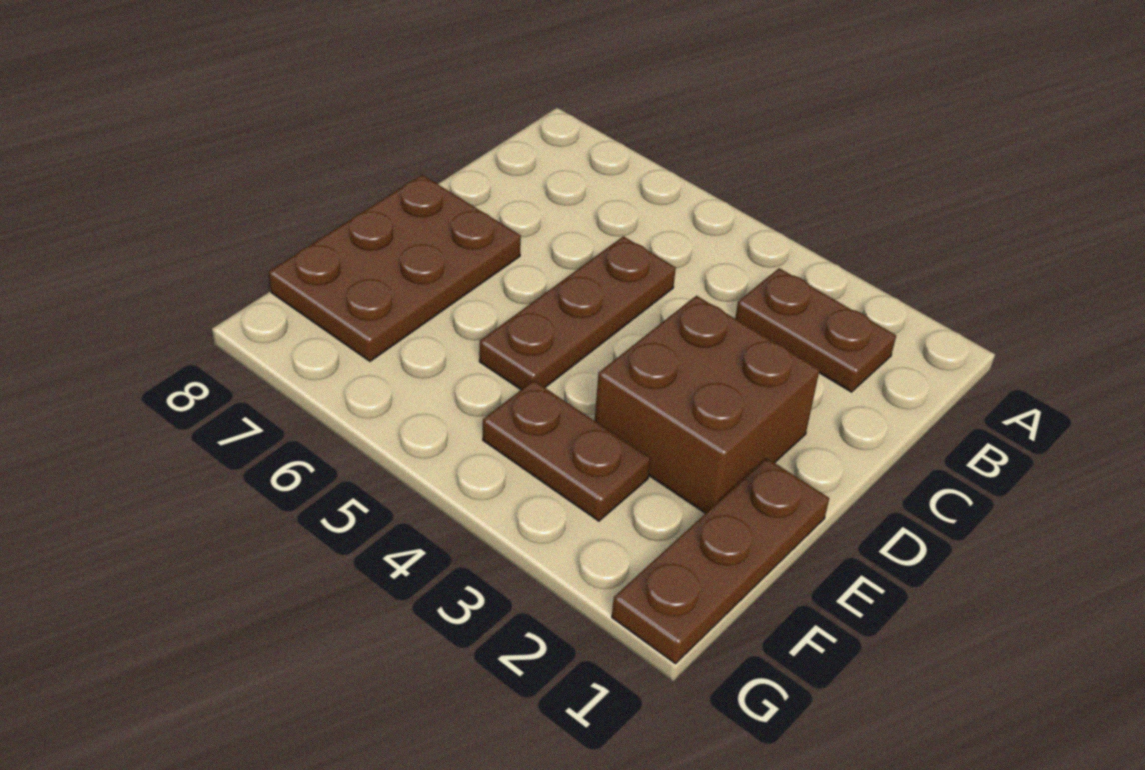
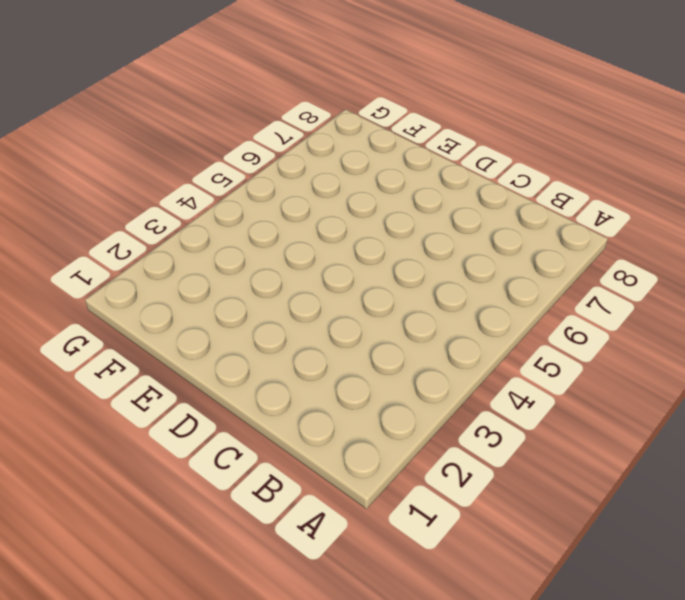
none -> brown 1x2 plate [735,268,896,392]
none -> brown 1x3 plate [479,236,676,390]

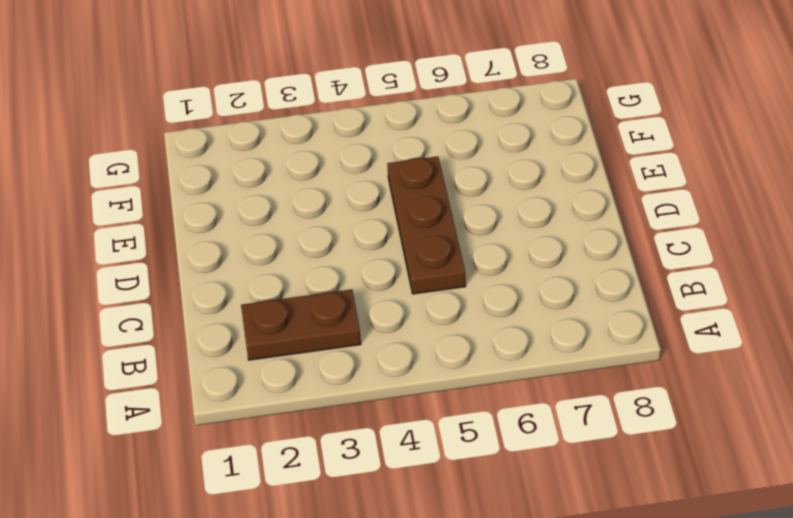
none -> brown 2x2 brick [595,296,820,513]
none -> brown 2x3 plate [269,175,521,361]

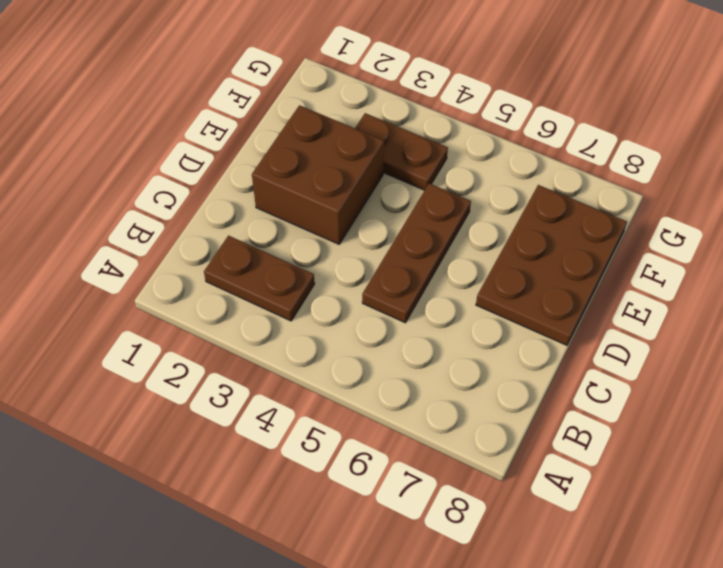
none -> brown 1x3 plate [612,458,829,664]

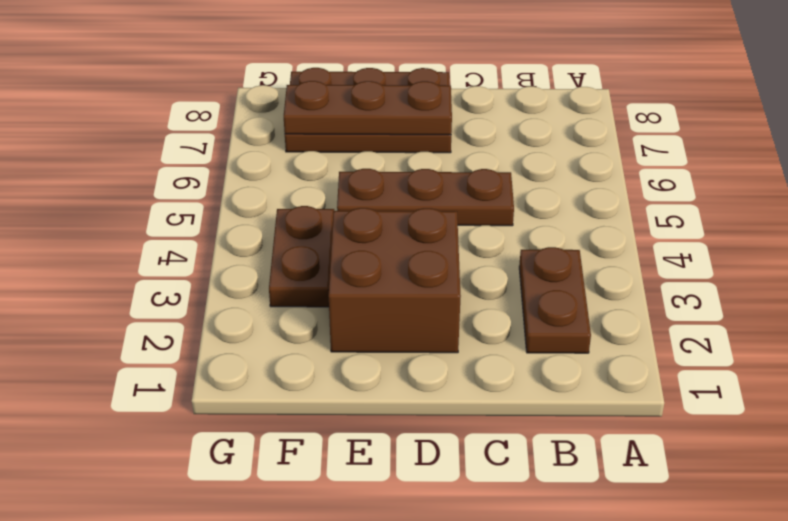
brown 1x3 plate [284,81,452,135] -> brown 1x3 plate moved to [612,458,829,664]

